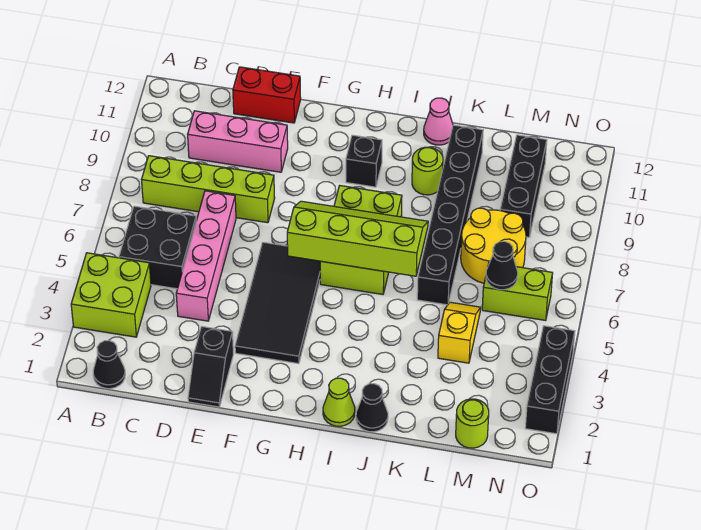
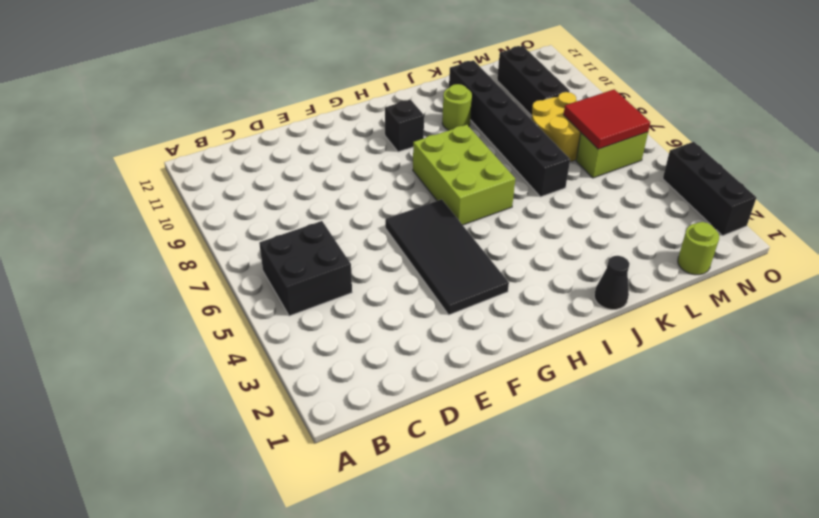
red 2x2 tile [564,89,650,149] -> black 1x1 cone [486,241,518,290]
none -> lime 2x2 brick [71,253,151,337]
none -> black 1x1 cone [93,341,125,389]
none -> lime 1x4 brick [142,156,275,223]

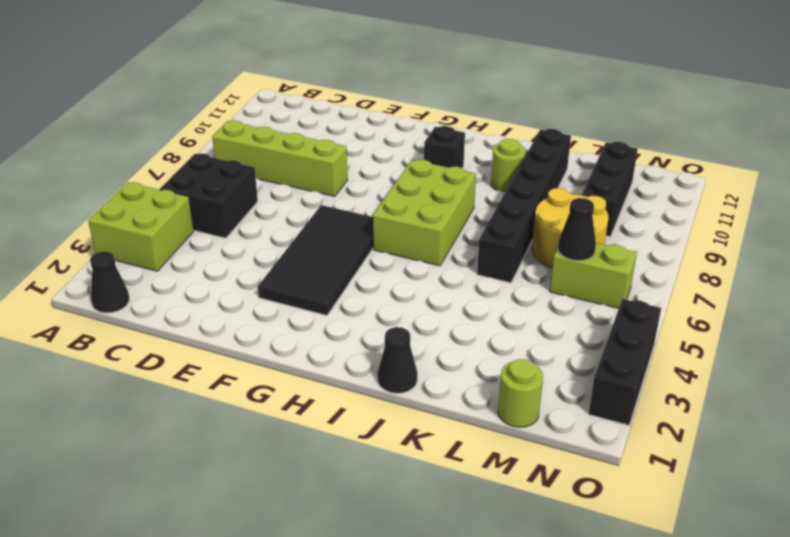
none -> pink 1x3 brick [188,111,288,172]
none -> pink 1x4 brick [176,191,236,321]
none -> red 1x2 brick [233,67,301,123]

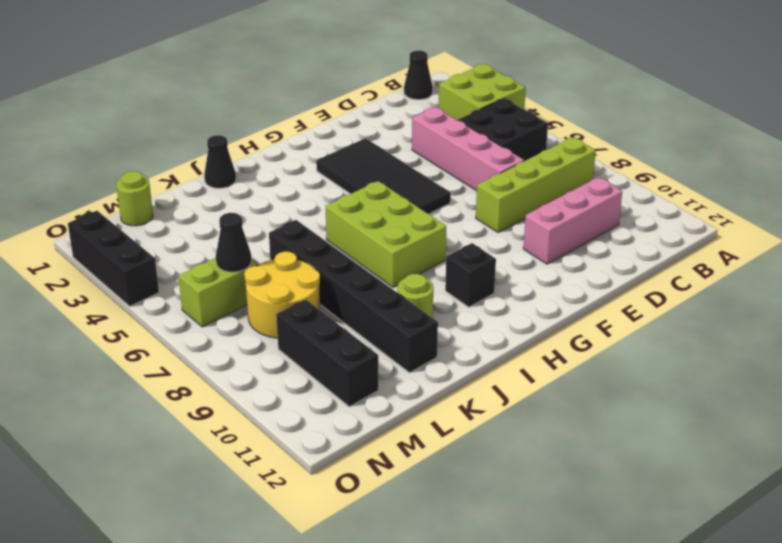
none -> red 1x2 brick [233,67,301,123]
none -> black 1x2 slope [188,327,233,407]
none -> lime 1x1 cone [323,378,355,426]

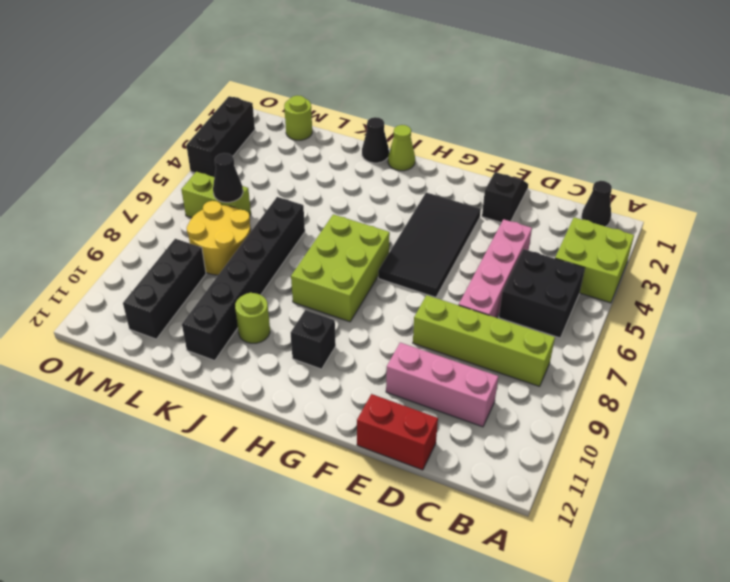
none -> pink 1x1 cone [424,98,453,145]
none -> yellow 1x2 slope [438,302,481,363]
none -> lime 2x4 slope [287,201,428,276]

